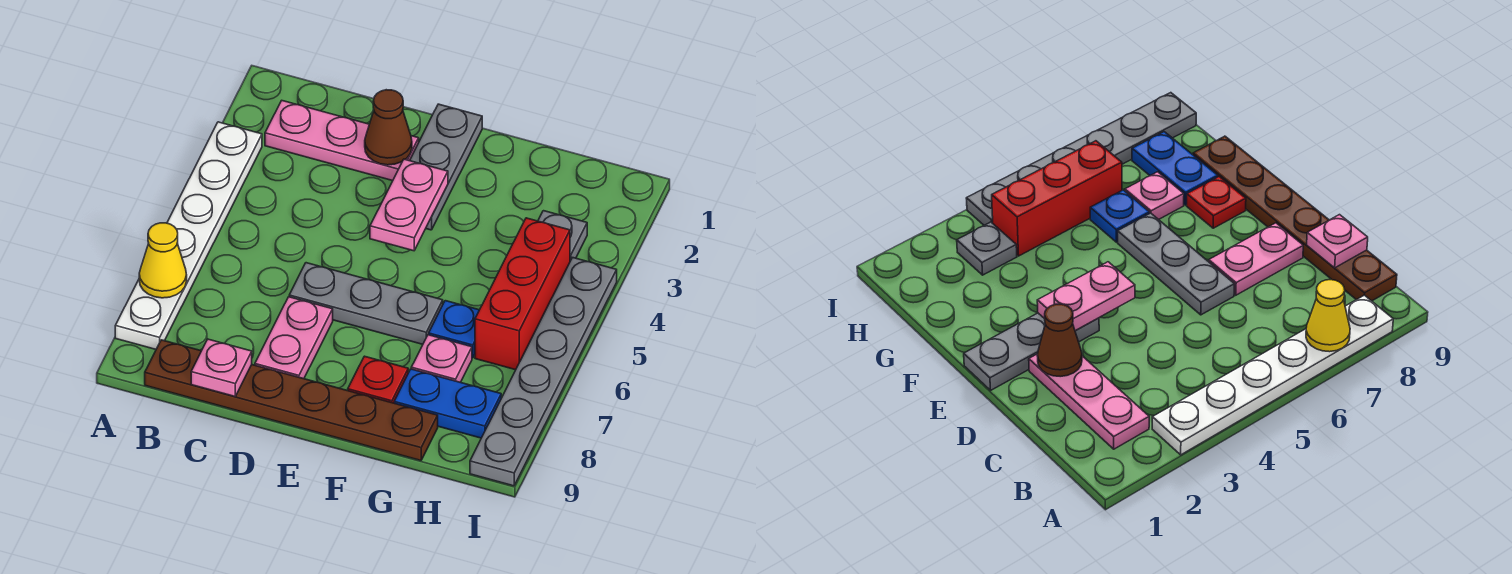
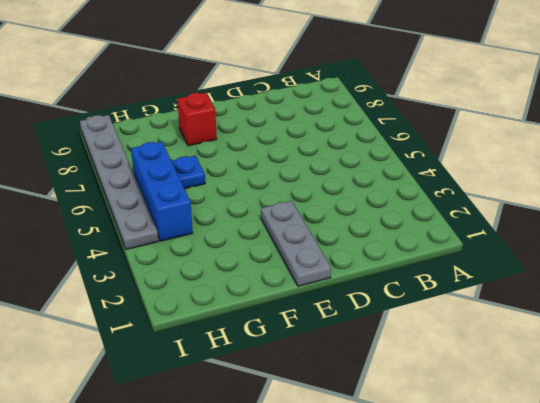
red 1x1 brick [177,93,217,146] -> red 1x1 plate [348,356,408,403]
blue 1x3 brick [131,142,193,241] -> red 1x3 brick [475,218,570,370]
none -> white 1x6 plate [115,122,262,349]
none -> pink 1x3 plate [265,101,419,181]
none -> brown 1x6 plate [145,340,438,461]

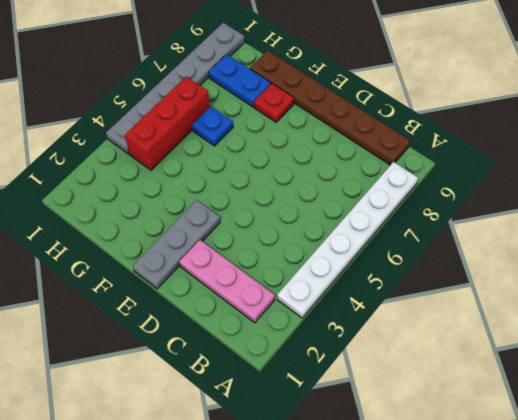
none -> grey 1x3 plate [289,263,443,344]
none -> pink 1x2 plate [255,297,333,379]
none -> pink 1x1 plate [411,335,472,382]

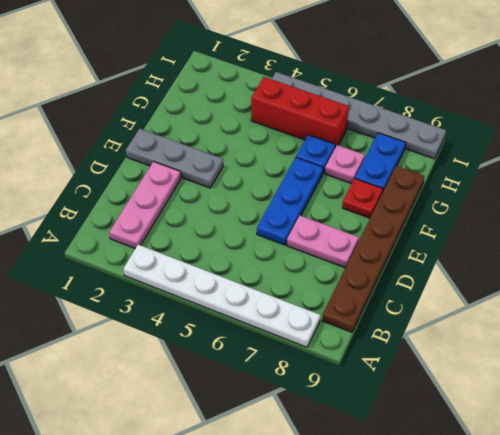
blue 1x3 plate [257,157,323,245] -> grey 1x3 plate [289,263,443,344]
none -> grey 1x1 plate [538,211,587,261]
none -> yellow 1x1 cone [139,223,187,298]
none -> pink 1x1 plate [191,339,252,396]

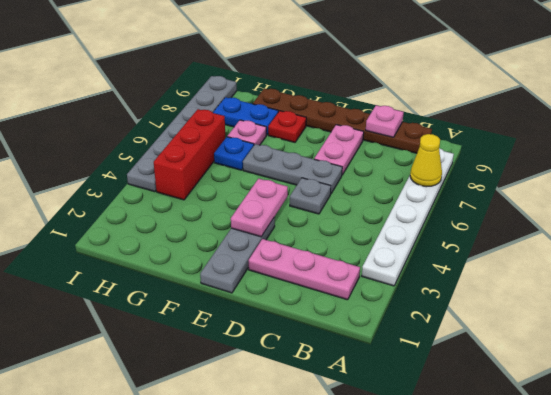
grey 1x1 plate [290,178,331,214] -> grey 1x1 plate moved to [538,211,587,261]
none -> brown 1x1 cone [365,90,412,165]

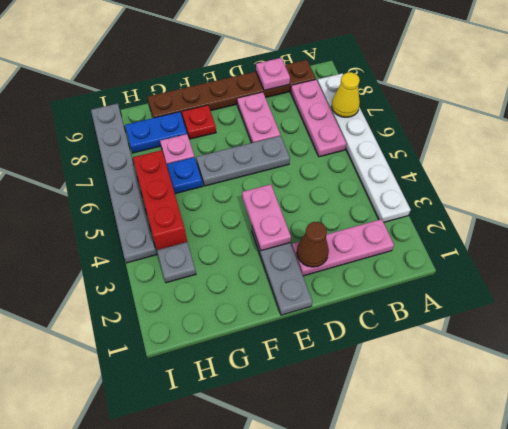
pink 1x3 plate [291,80,346,157] -> none

